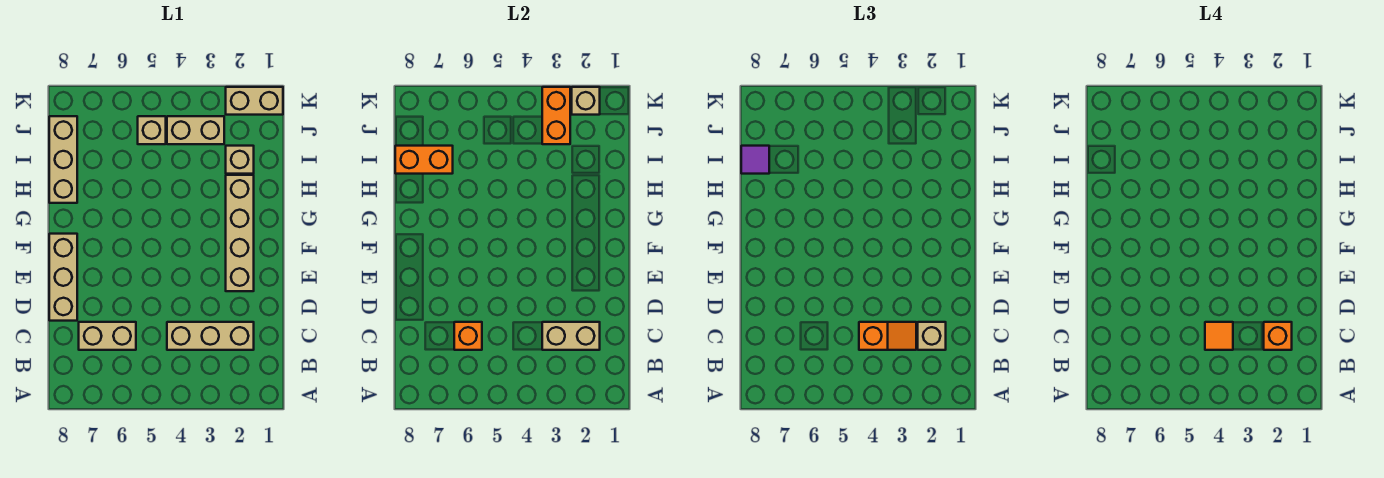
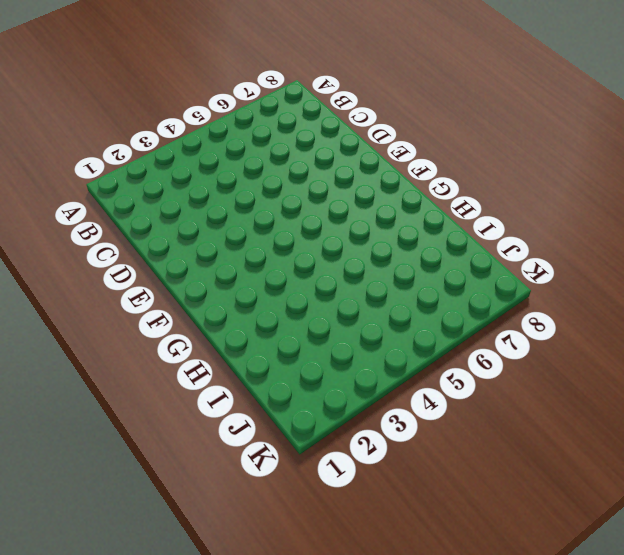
none -> tan 1x3 brick [167,322,254,350]
none -> tan 1x2 brick [79,322,136,350]
none -> tan 1x3 brick [49,234,77,321]

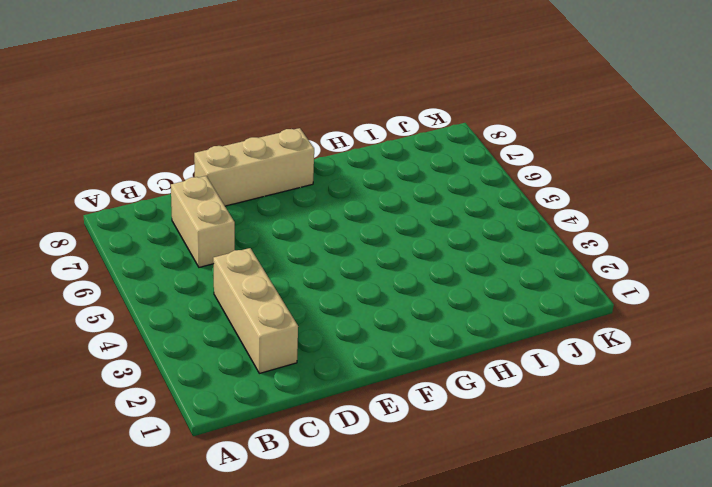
none -> tan 1x4 brick [226,175,254,291]
none -> tan 1x3 brick [49,116,77,203]
none -> tan 1x1 brick [226,146,254,174]

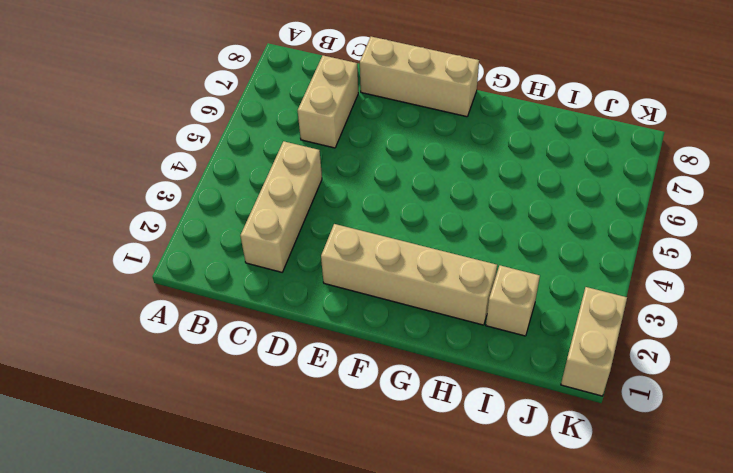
none -> tan 1x3 brick [49,116,77,203]
none -> tan 1x2 brick [167,116,224,144]
none -> tan 1x1 brick [138,116,166,144]

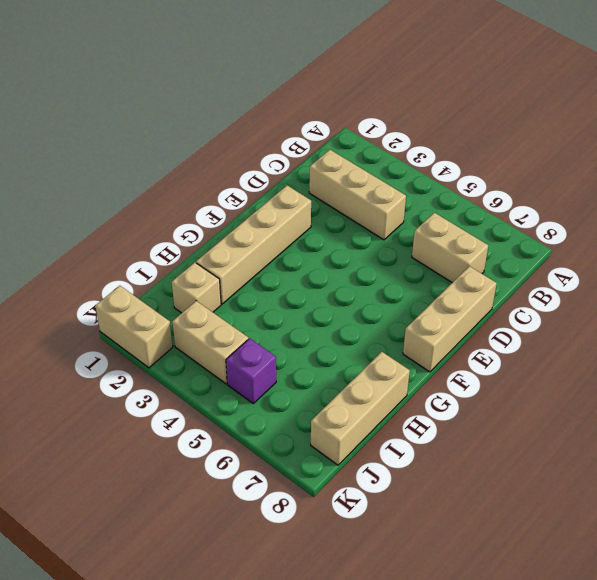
purple 1x1 brick [226,338,276,403] -> tan 1x1 brick [138,116,166,144]
none -> tan 1x2 brick [542,322,600,350]
none -> orange 1x1 brick [454,322,482,350]
none -> orange 1x2 brick [395,146,453,174]

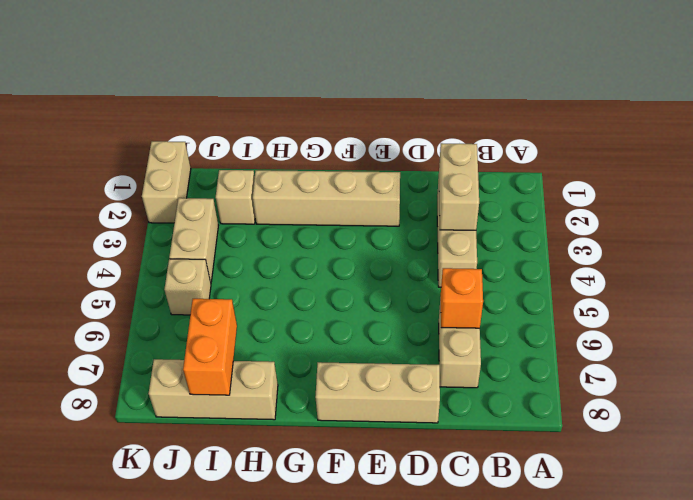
none -> orange 1x2 brick [542,87,570,144]
none -> tan 1x1 brick [572,87,600,115]
none -> tan 1x1 brick [918,322,946,350]

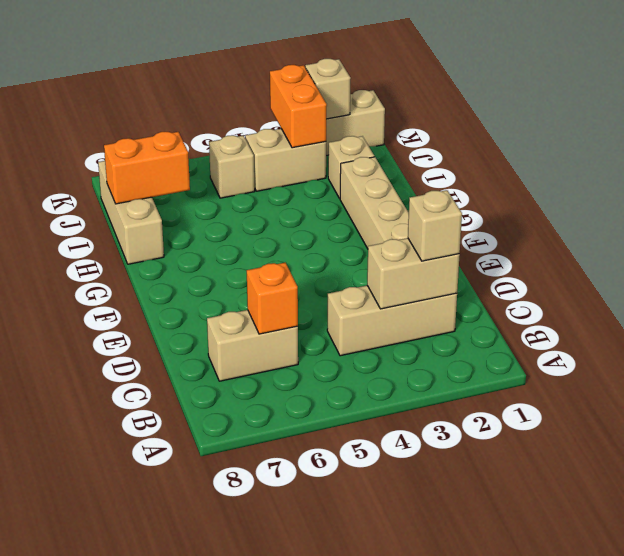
none -> tan 1x3 brick [49,234,77,321]
none -> orange 1x2 slope [859,322,916,350]
none -> purple 1x1 tile [741,146,769,174]

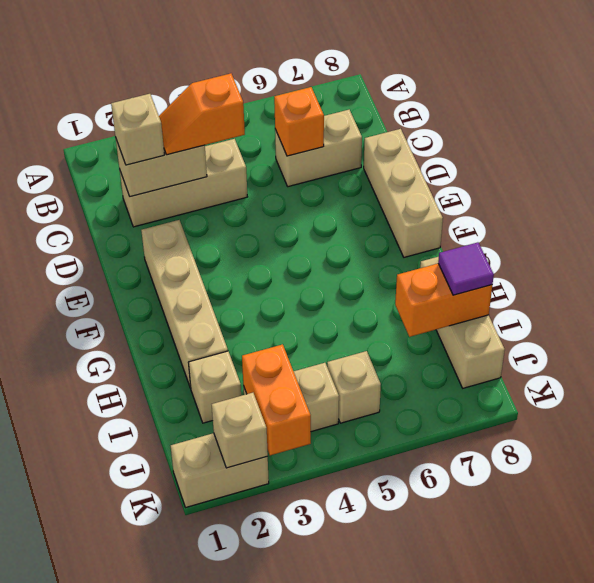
none -> orange 1x1 brick [1264,322,1292,350]
none -> orange 1x1 tile [1205,322,1233,350]

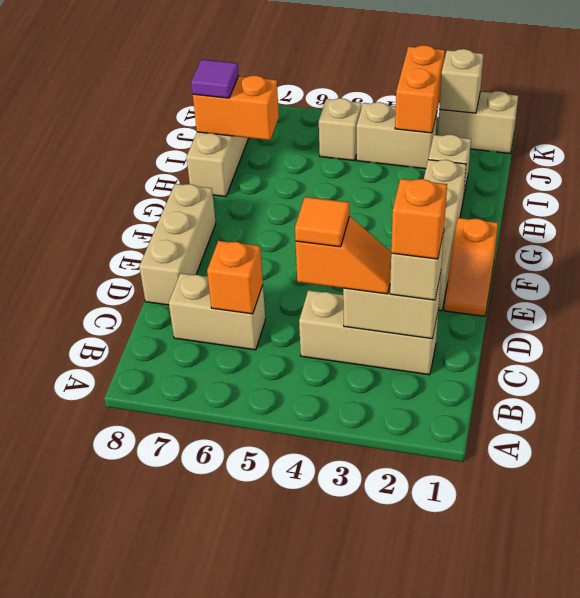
orange 1x2 slope [444,218,498,316] -> none

